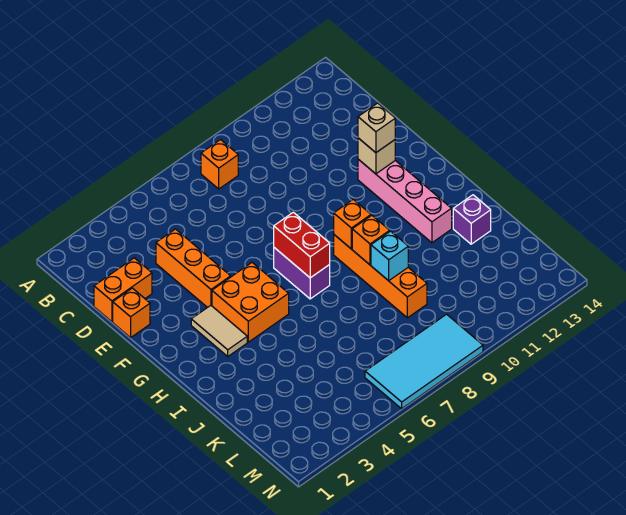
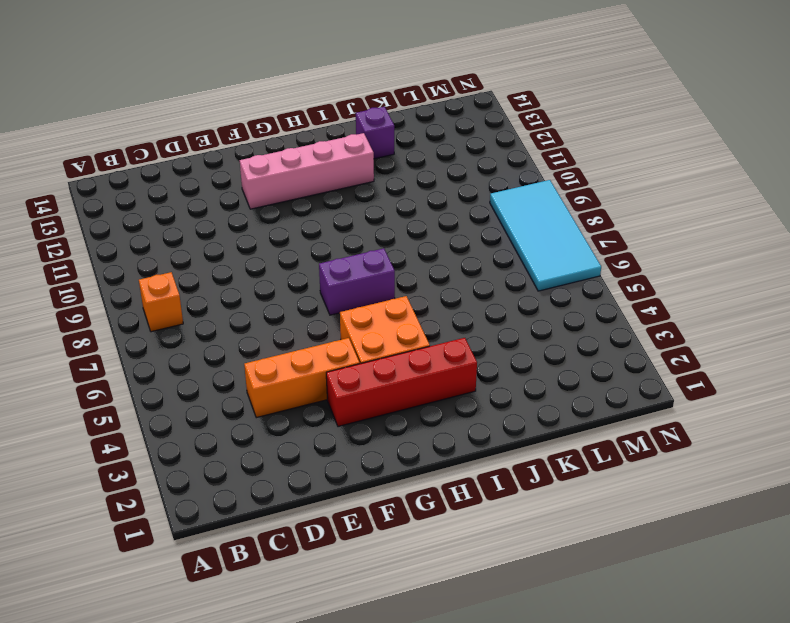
red 1x4 brick [326,338,477,427] -> tan 1x2 tile [191,305,247,356]
none -> orange 1x2 brick [94,258,152,322]
none -> orange 1x1 brick [113,288,150,338]
none -> orange 1x4 brick [334,235,427,318]

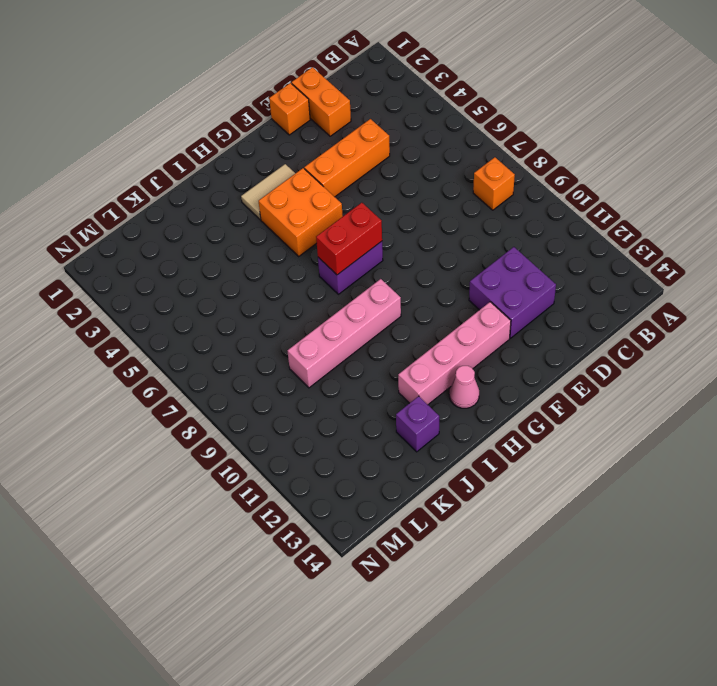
purple 2x2 brick [469,247,556,338] -> none
pink 1x4 brick [288,279,401,388] -> orange 1x4 brick [334,235,427,318]
pink 1x1 cone [449,366,479,408] -> none
none -> cyan 2x4 tile [365,314,483,409]
none -> tan 1x1 brick [358,138,395,174]
none -> orange 1x1 brick [334,199,371,249]

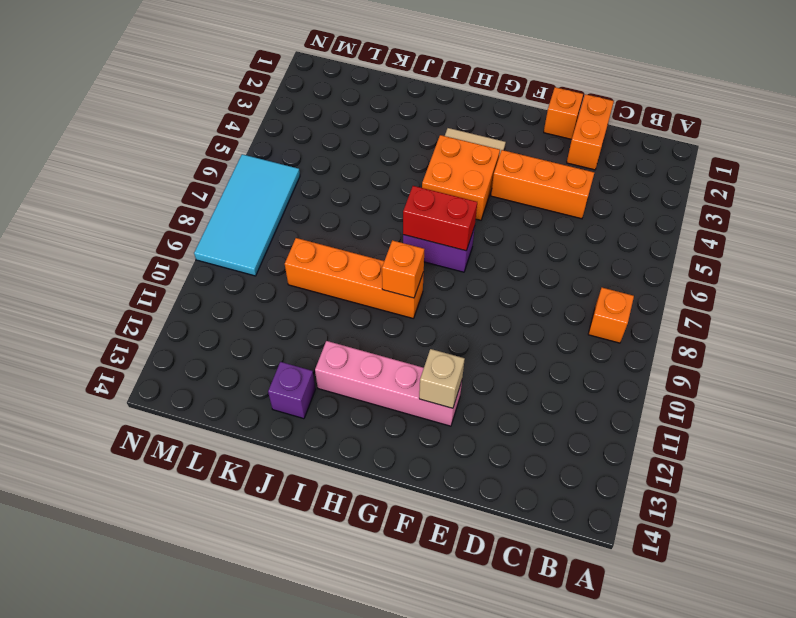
none -> orange 1x1 brick [352,215,390,265]
none -> cyan 1x1 brick [371,231,408,281]
none -> tan 1x1 brick [358,103,395,153]

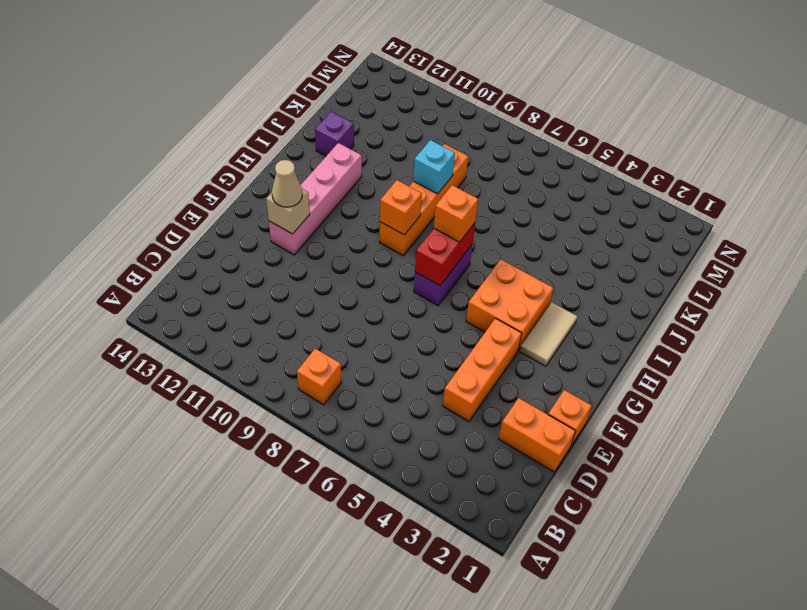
tan 1x1 cone [272,160,302,207] -> tan 1x1 brick [358,103,395,153]
orange 1x1 brick [434,185,478,242] -> orange 1x1 brick moved to [352,215,390,265]
none -> cyan 2x4 tile [365,314,483,409]

